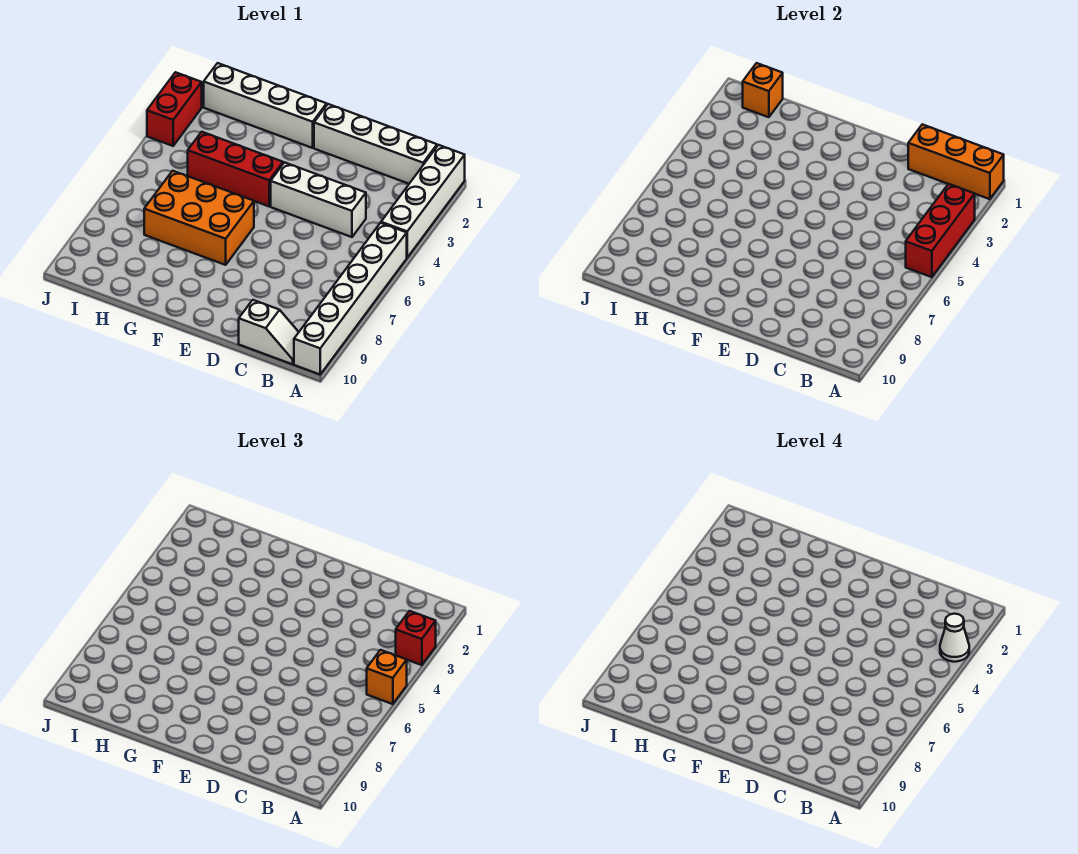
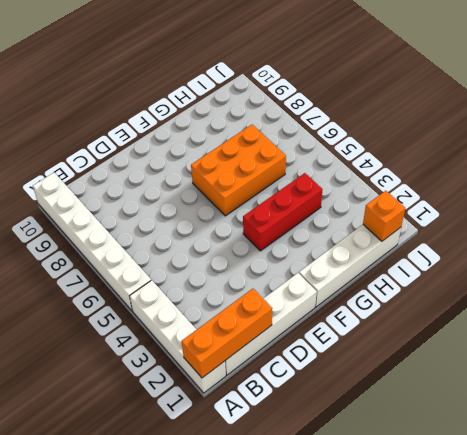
none -> white 1x2 slope [239,300,299,364]
none -> white 1x3 brick [271,162,366,237]
none -> red 1x2 brick [147,72,202,146]

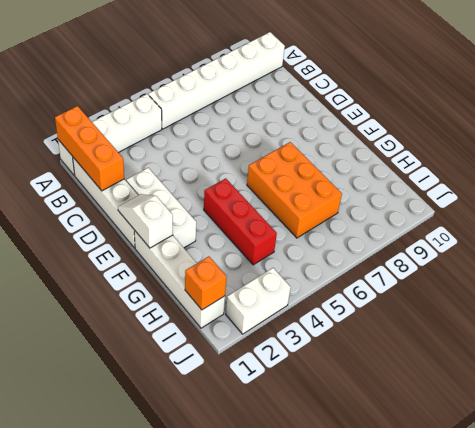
white 1x3 brick [126,168,196,248] -> white 1x3 brick moved to [271,162,366,237]
white 1x2 slope [118,194,173,248] -> white 1x2 slope moved to [239,300,299,364]
white 1x2 brick [226,268,291,334] -> red 1x2 brick [147,72,202,146]
none -> red 1x3 brick [906,184,975,277]
none -> red 1x1 brick [396,611,436,665]
none -> orange 1x1 brick [367,650,407,704]

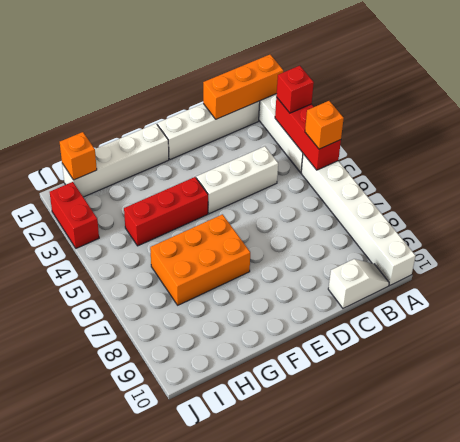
none -> white 1x1 cone [940,614,969,662]

